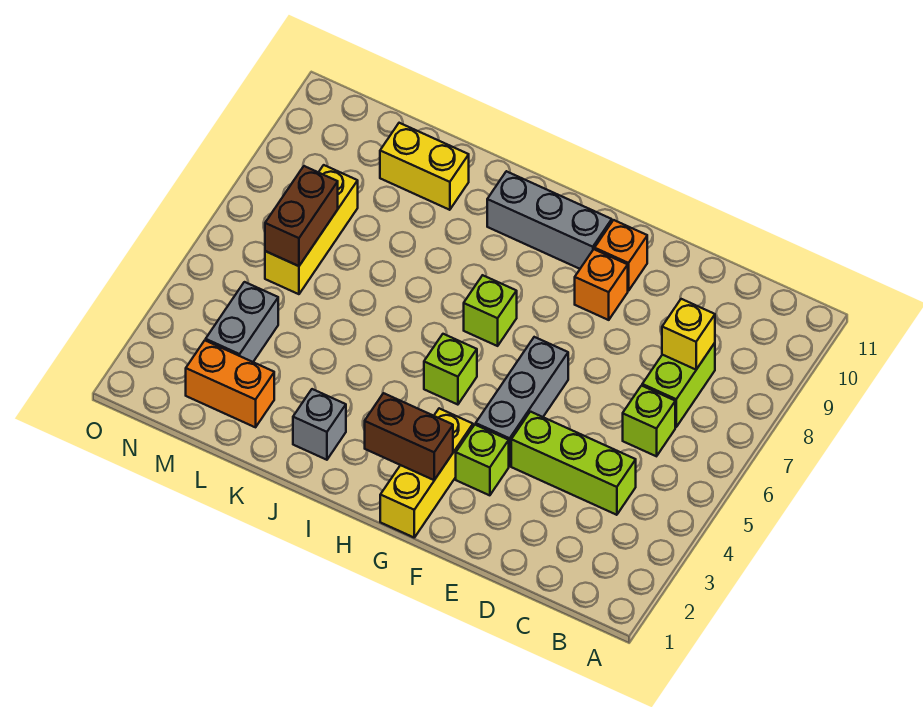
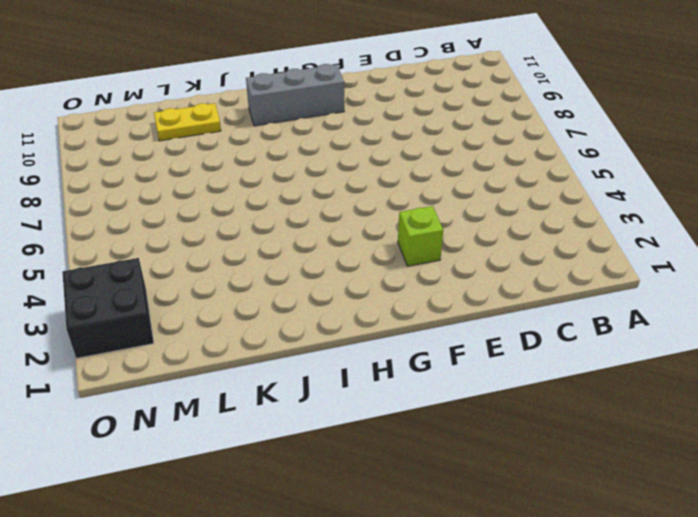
yellow 1x2 plate [154,103,221,141] -> yellow 1x2 brick [380,123,469,210]
black 2x2 brick [62,258,154,358] -> none
none -> lime 1x3 brick [511,412,636,515]
none -> lime 1x1 brick [623,386,675,456]
none -> lime 1x2 brick [642,343,715,427]

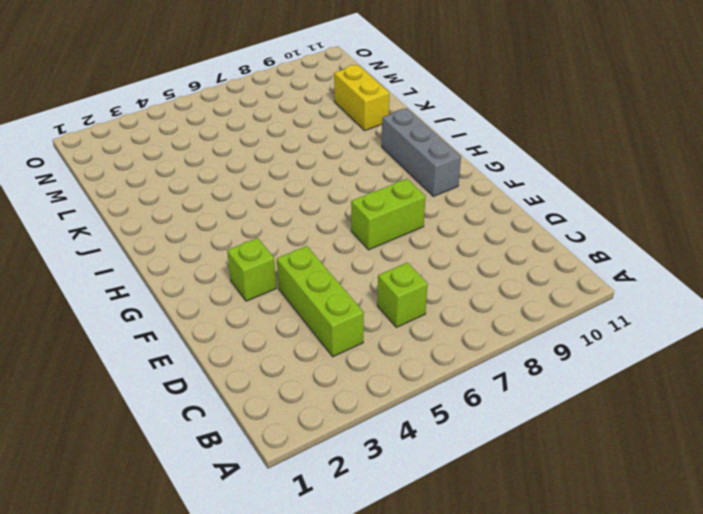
lime 1x2 brick [351,179,426,250] -> lime 1x2 brick moved to [642,343,715,427]
none -> grey 1x3 brick [476,337,568,466]
none -> orange 1x1 brick [575,249,628,320]
none -> orange 1x1 brick [595,220,647,291]

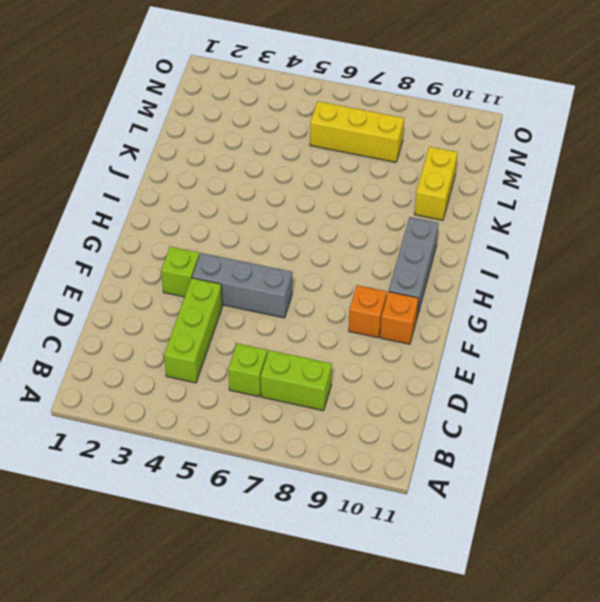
none -> yellow 1x3 brick [380,408,473,537]
none -> lime 1x1 brick [424,334,477,405]
none -> lime 1x1 brick [464,275,517,346]

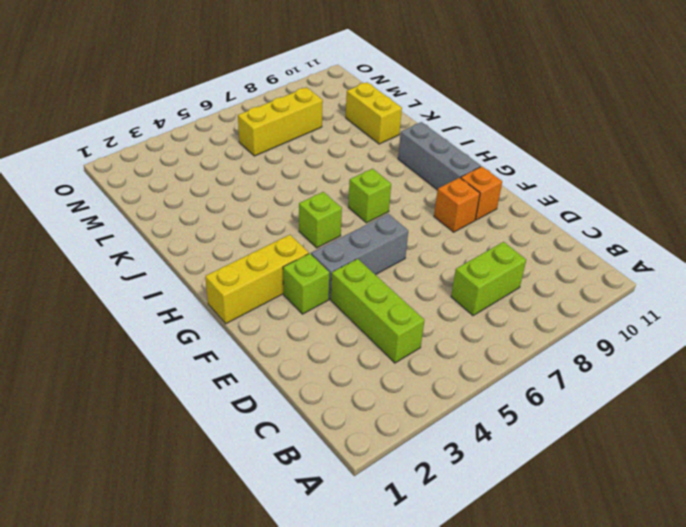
none -> lime 1x1 brick [623,386,675,456]
none -> grey 1x1 brick [293,389,346,460]
none -> orange 1x2 brick [186,340,274,427]

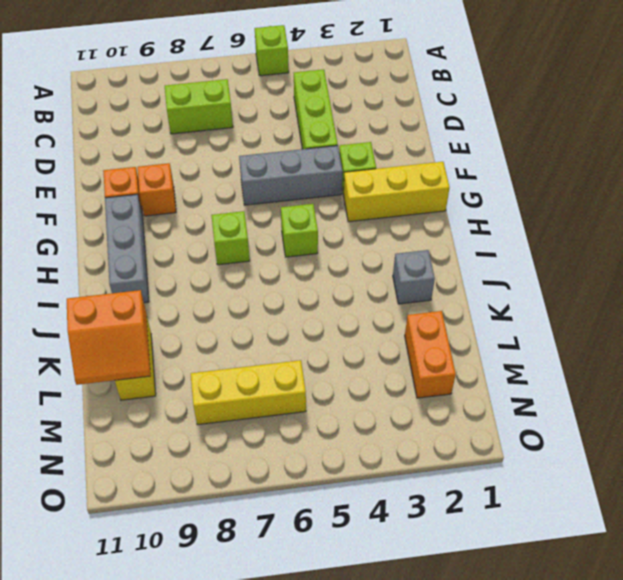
lime 1x1 brick [255,25,289,76] -> lime 1x1 brick moved to [623,386,675,456]
orange 2x2 slope [67,290,151,385] -> none
none -> grey 1x2 brick [206,282,278,362]
none -> yellow 1x1 brick [662,299,715,370]
none -> brown 1x2 brick [365,393,453,480]

